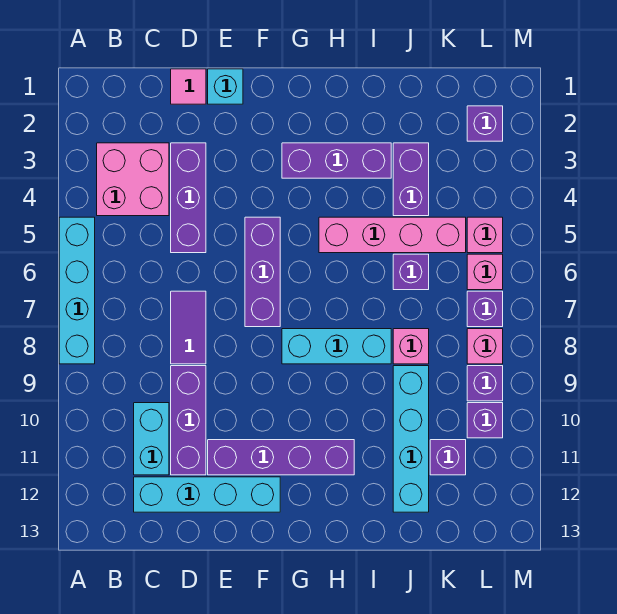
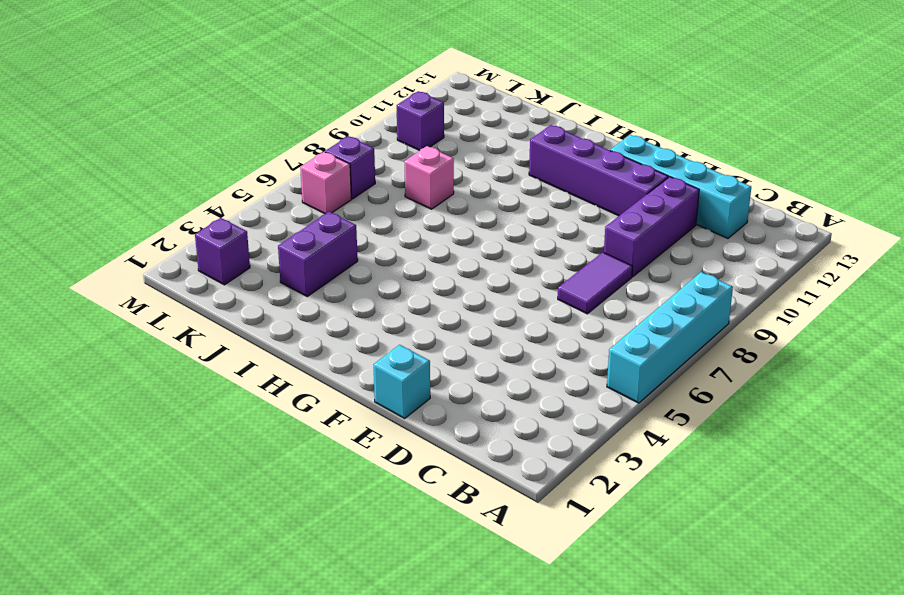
none -> pink 2x2 brick [97,143,169,216]
none -> cyan 1x2 brick [134,403,169,475]
none -> pink 1x1 tile [171,69,206,104]

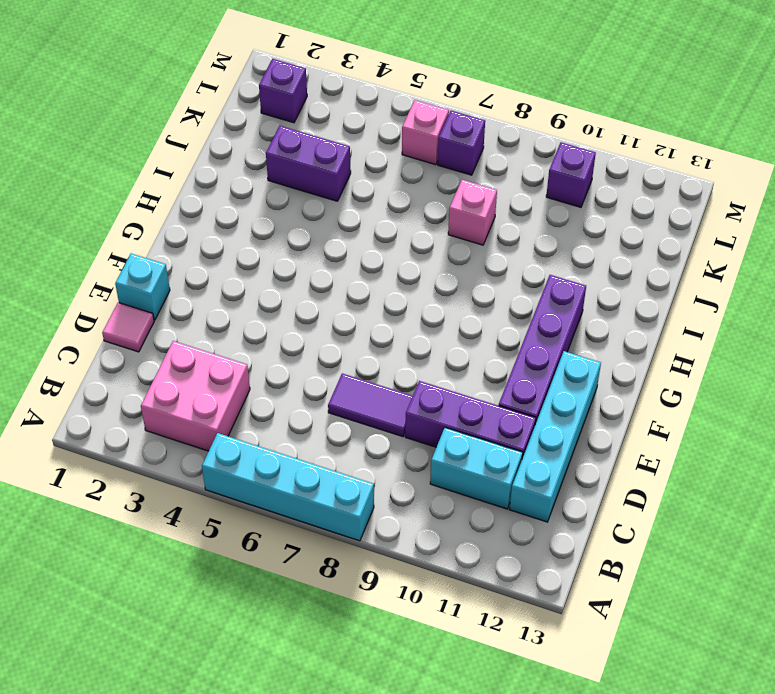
none -> purple 1x3 brick [171,143,206,253]
none -> purple 1x3 brick [245,217,280,327]
none -> purple 1x3 brick [282,143,391,178]

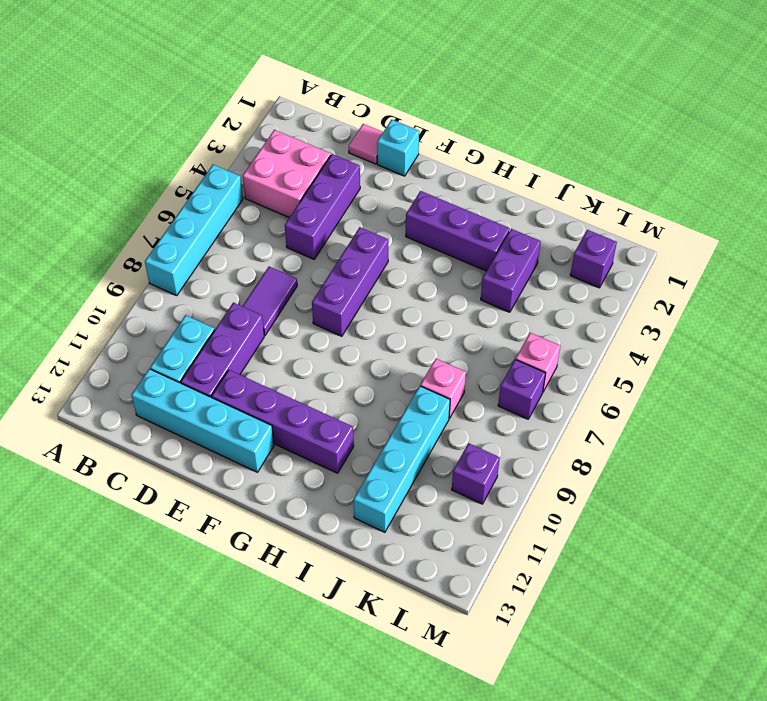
none -> cyan 1x3 brick [282,329,391,364]
none -> pink 1x4 brick [319,217,466,253]
none -> purple 1x1 brick [393,254,429,290]

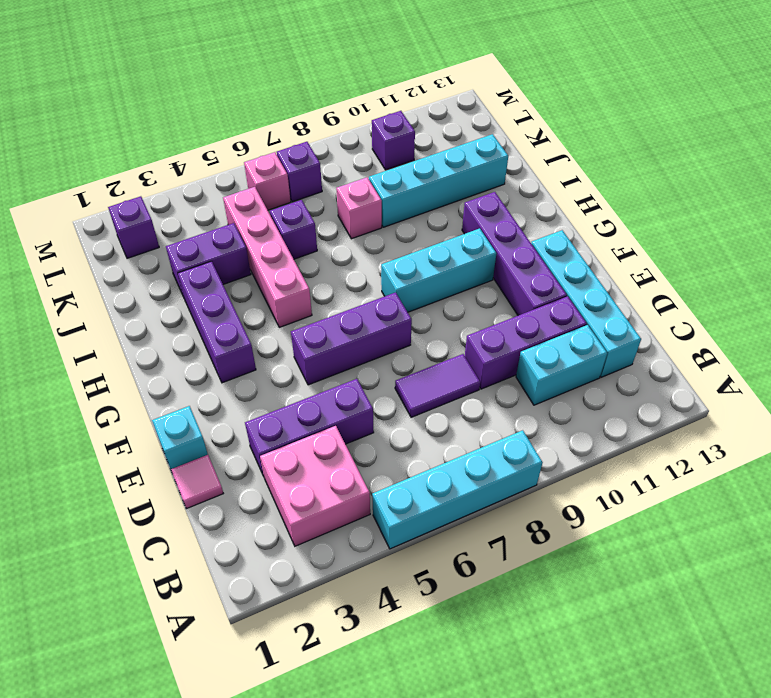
cyan 1x3 brick [381,228,496,312] -> cyan 1x3 brick turned to [282,329,391,364]
none -> purple 1x1 brick [430,440,466,475]
none -> pink 1x1 brick [467,217,503,253]
none -> pink 1x1 brick [467,329,503,364]

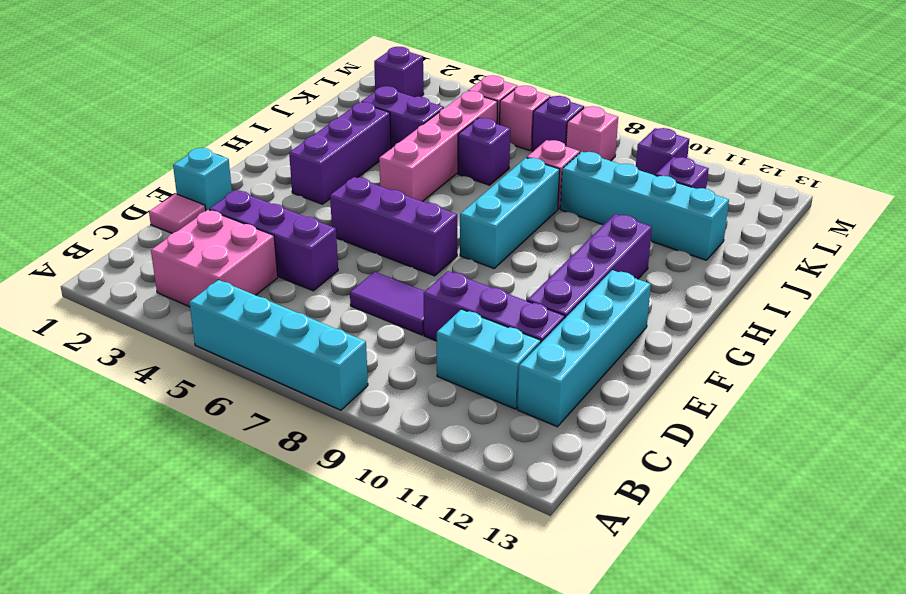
none -> purple 1x1 brick [467,366,503,401]

